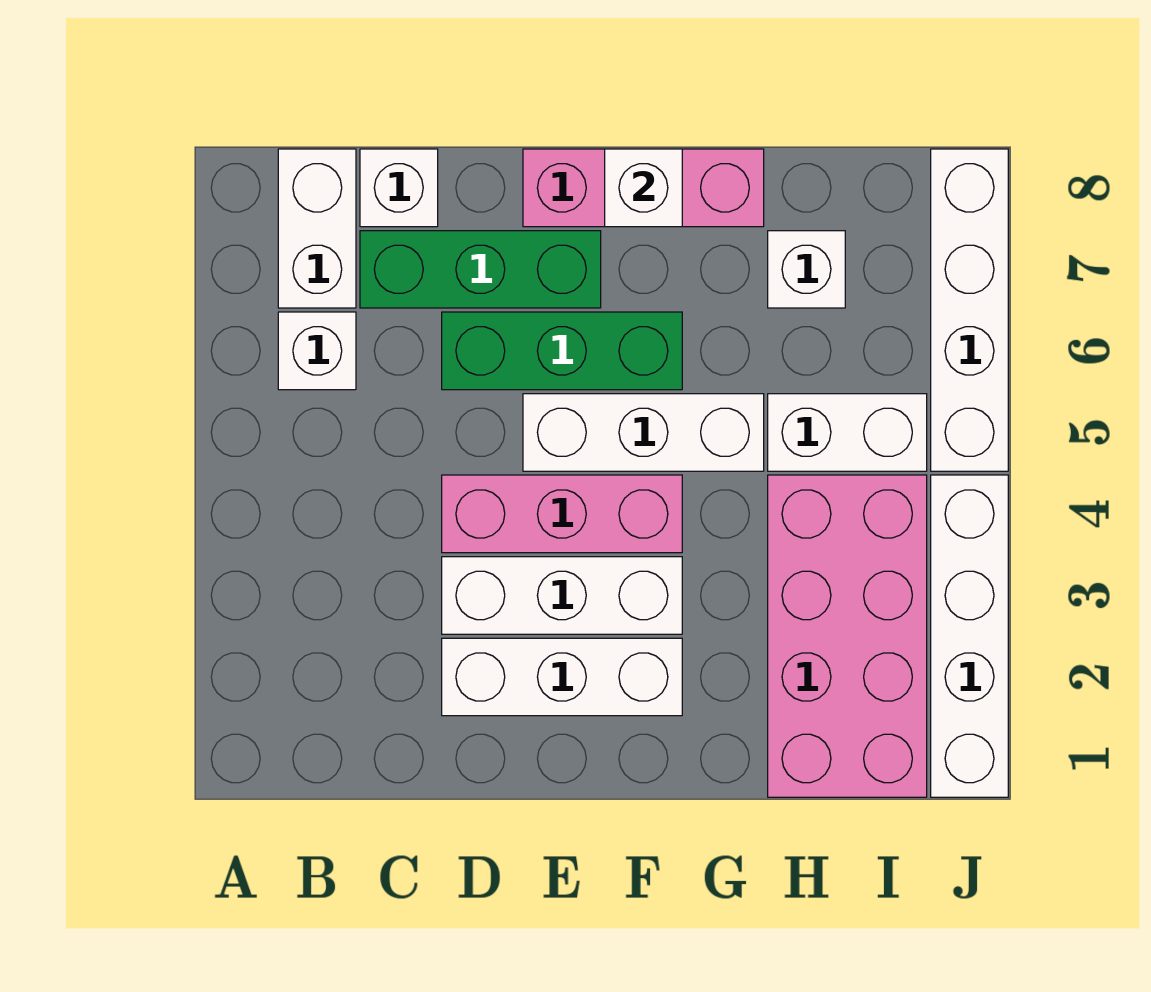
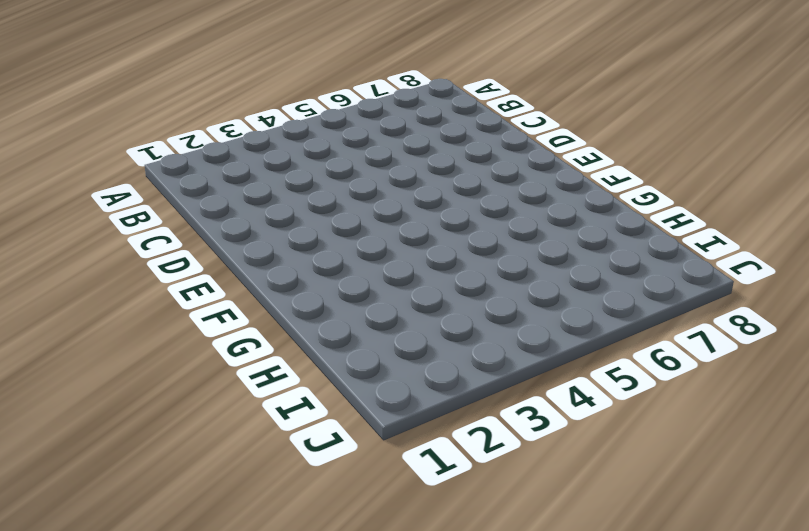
none -> white 1x1 brick [278,312,356,390]
none -> white 1x2 brick [278,149,356,308]
none -> green 1x3 brick [360,231,601,308]

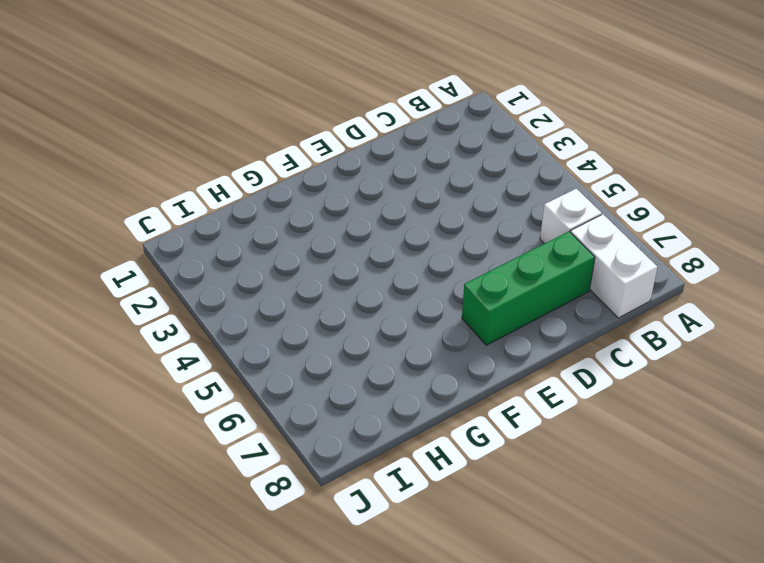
none -> white 1x1 brick [360,149,438,227]
none -> white 1x3 brick [442,638,682,716]
none -> white 1x3 brick [442,557,682,634]

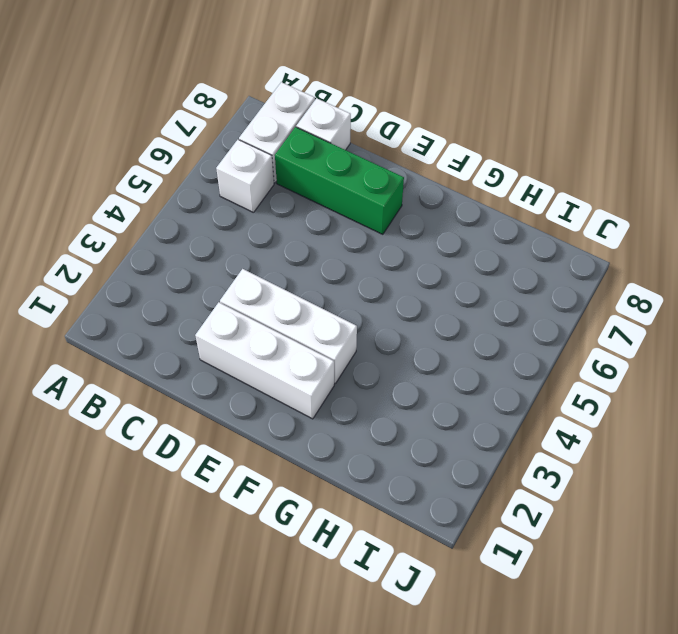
none -> pink 1x3 brick [442,475,682,553]
none -> green 1x3 brick [442,312,682,390]
none -> white 1x3 brick [523,394,764,471]

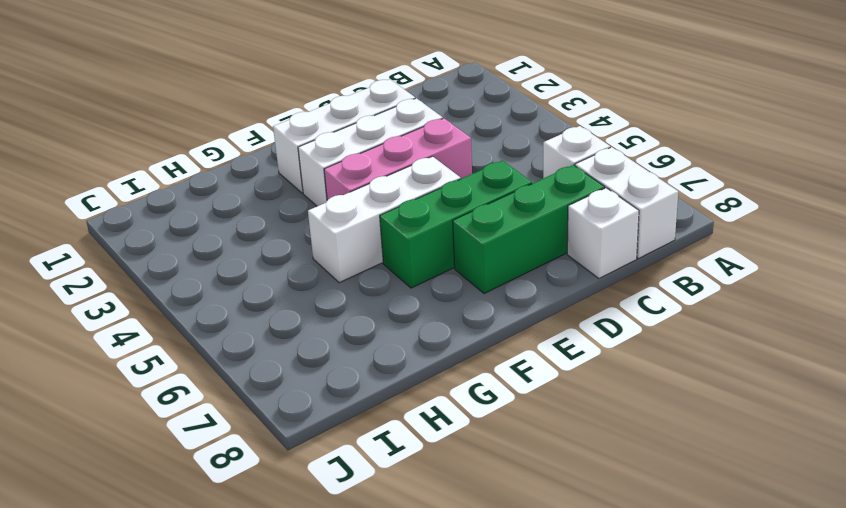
none -> pink 1x3 brick [523,149,764,227]
none -> pink 2x4 brick [768,475,927,797]
none -> white 1x2 brick [768,394,927,471]

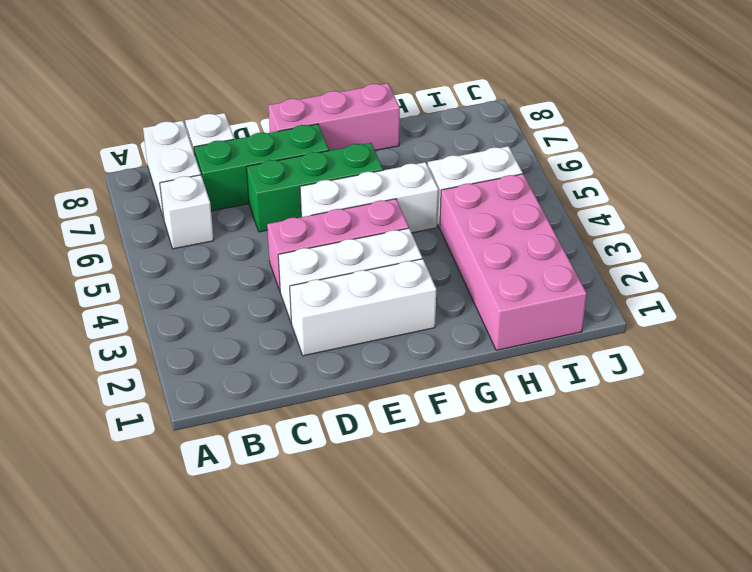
none -> white 1x1 brick [768,231,845,308]
none -> white 1x4 brick [931,475,1008,797]
none -> white 1x4 brick [931,149,1008,471]

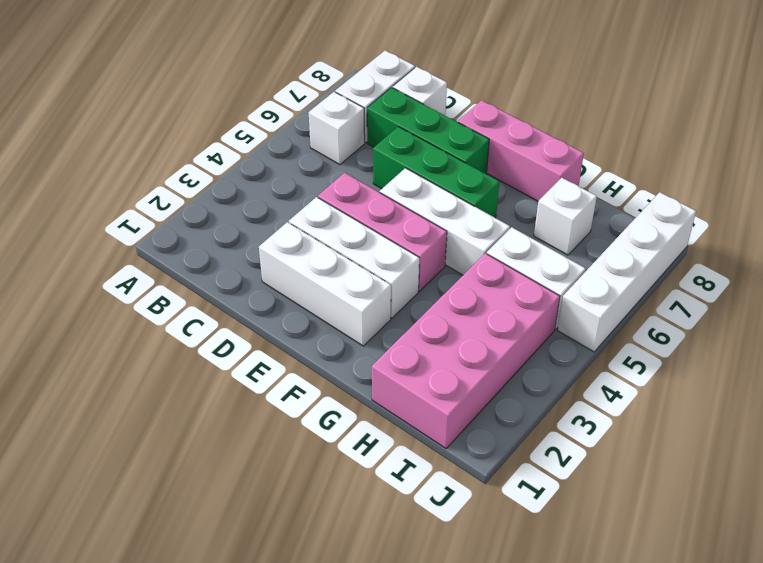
none -> white 1x4 brick [931,475,1008,797]
none -> white 1x1 brick [605,149,682,227]

